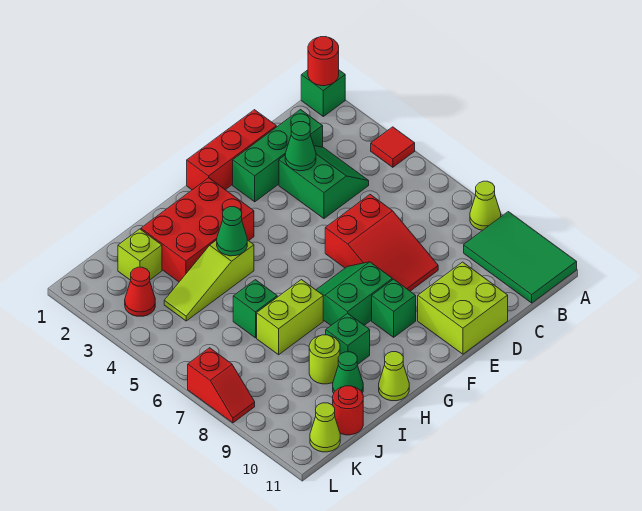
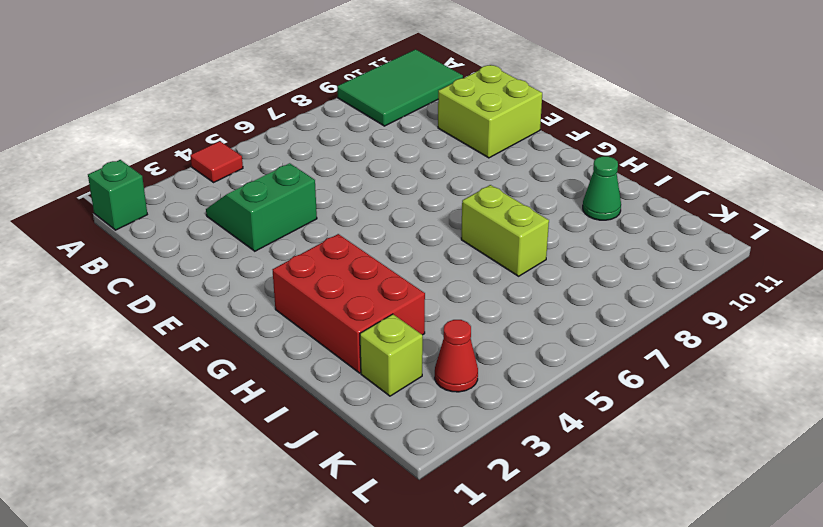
none -> lime 1x1 cone [470,181,501,230]
none -> green 1x3 brick [233,110,323,202]
none -> red 1x3 brick [187,110,276,190]

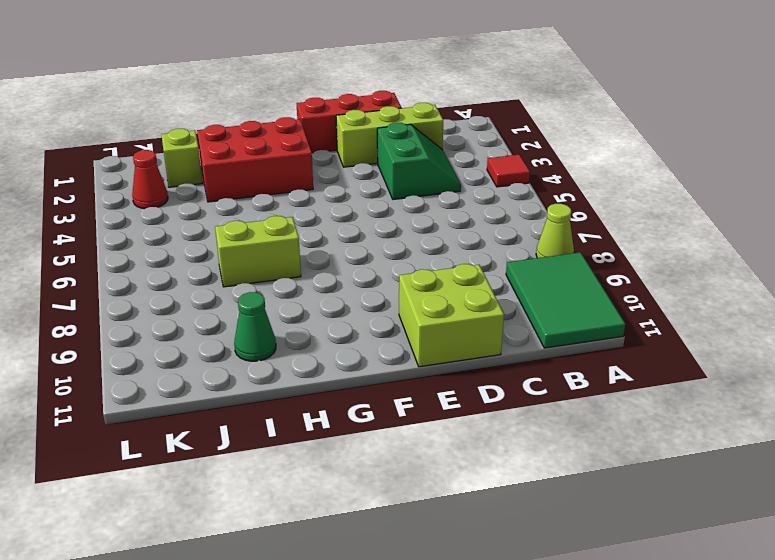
lime 1x3 brick [336,103,443,167] -> green 1x3 brick [233,110,323,202]
none -> green 1x1 brick [301,70,345,117]
none -> red 2x3 slope [325,195,438,291]
none -> green 2x2 slope [316,262,392,325]

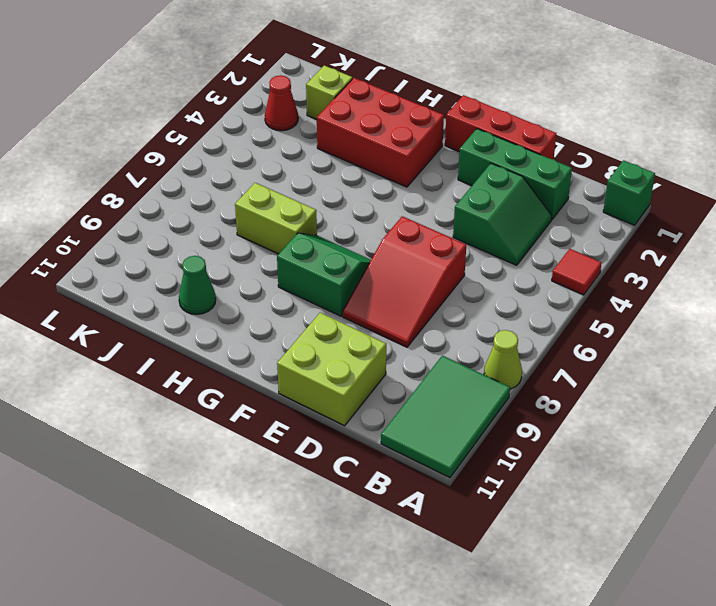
none -> green 1x1 brick [372,279,416,337]
none -> lime 1x3 slope [164,240,254,321]
none -> green 1x1 brick [326,313,370,365]

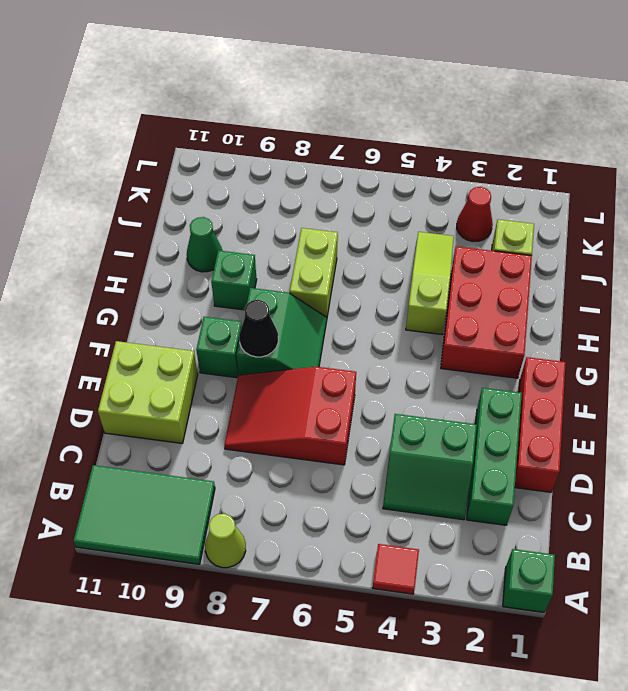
black 1x1 cone [239,300,278,357] -> none
none -> lime 1x1 cone [379,352,409,401]
none -> green 1x1 brick [233,280,277,338]
none -> lime 1x1 round brick [309,335,340,384]

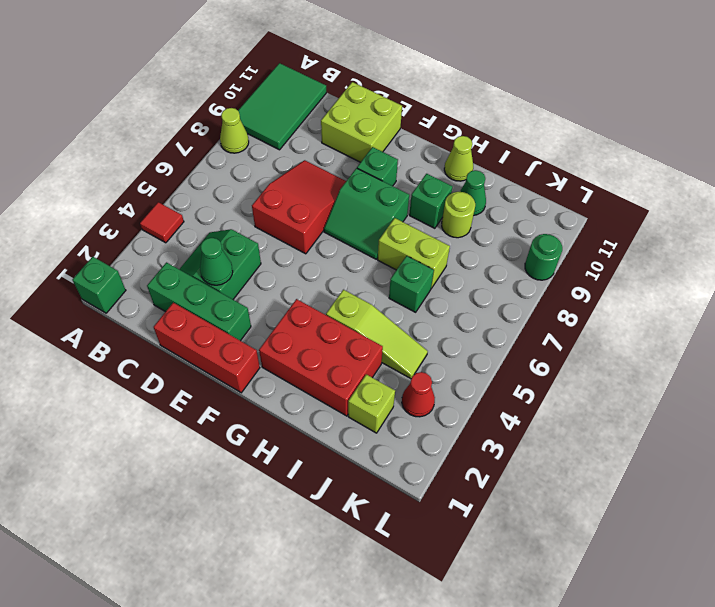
green 1x1 round brick [525,234,562,280] -> none
none -> red 1x1 round brick [333,386,363,435]
none -> lime 1x1 cone [310,403,340,452]
none -> red 1x2 slope [188,348,255,423]

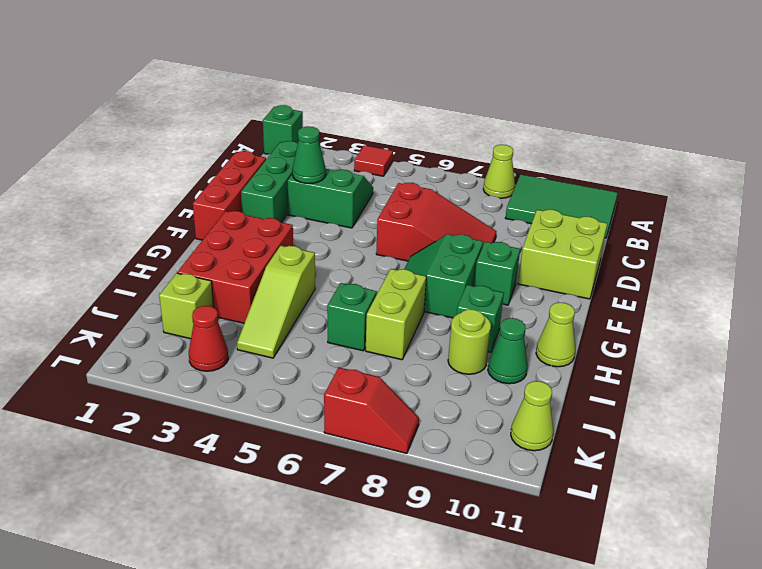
none -> red 1x1 round brick [333,386,363,435]
none -> red 1x1 round brick [308,37,339,86]
none -> green 1x1 cone [217,207,247,256]

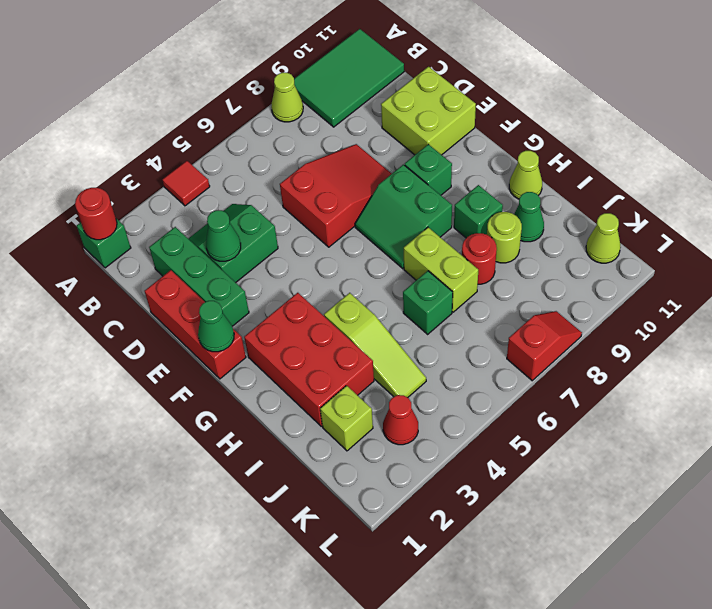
green 1x1 cone [198,301,234,352] -> green 1x1 cone moved to [217,207,247,256]
red 1x1 round brick [462,233,497,284] -> red 1x1 round brick moved to [333,386,363,435]

